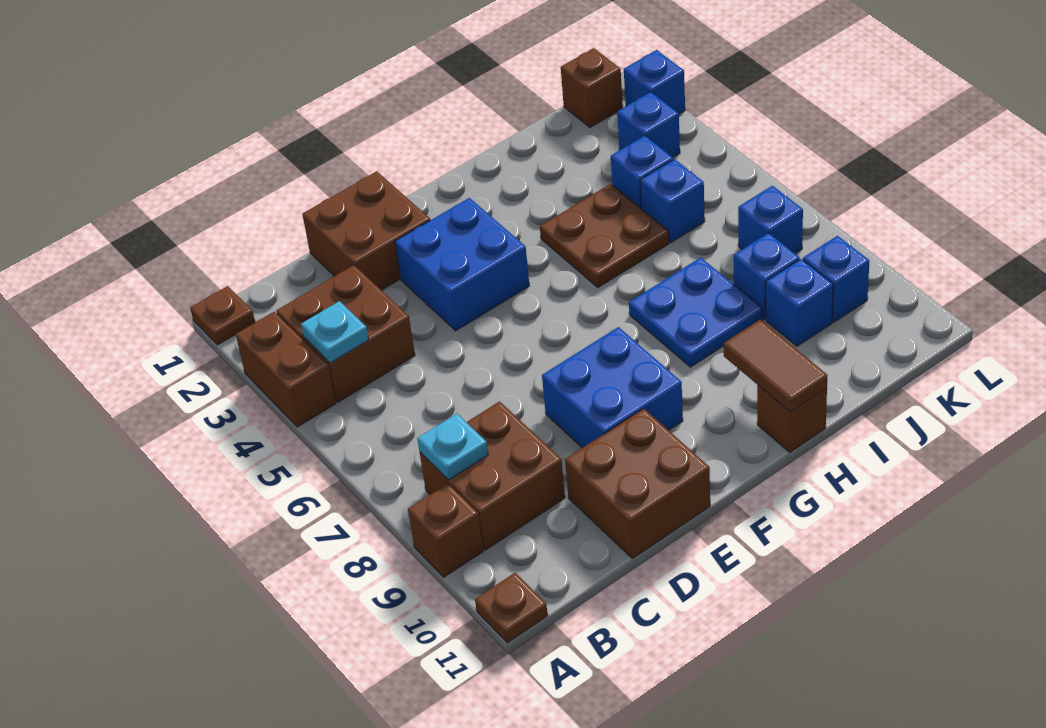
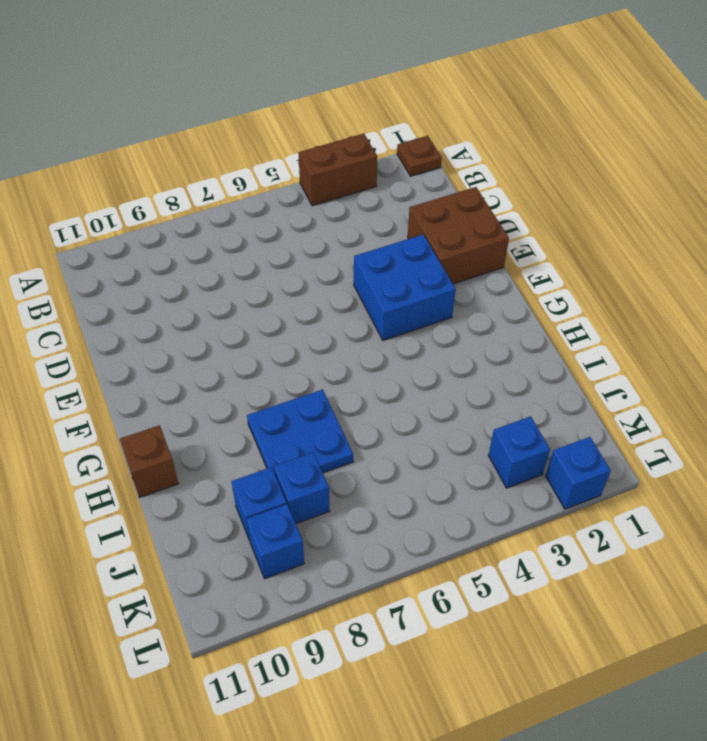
none -> brown 1x1 brick [408,484,483,577]
none -> brown 1x1 plate [475,573,548,643]
none -> brown 2x2 brick [276,265,415,402]

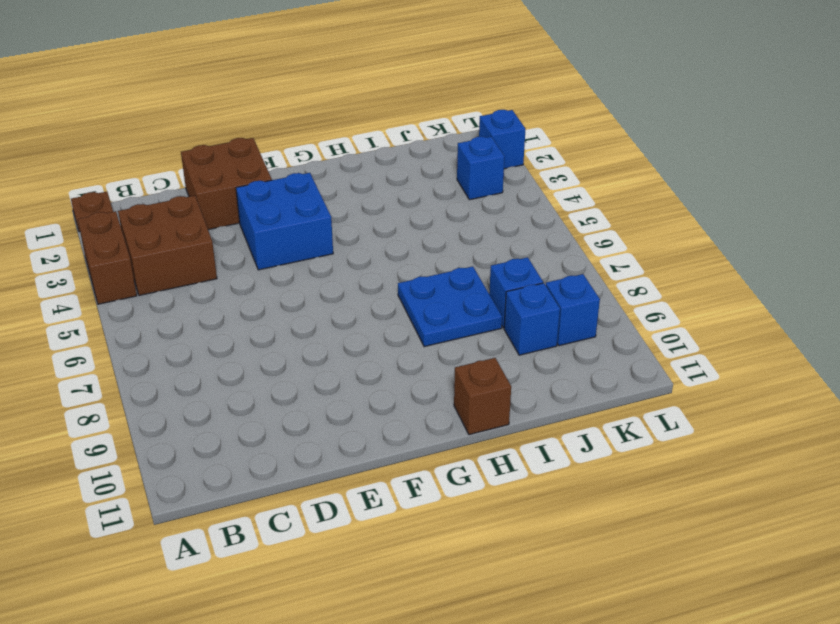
none -> brown 1x1 brick [408,484,483,577]
none -> brown 1x1 plate [475,573,548,643]
none -> brown 2x2 brick [420,401,565,550]

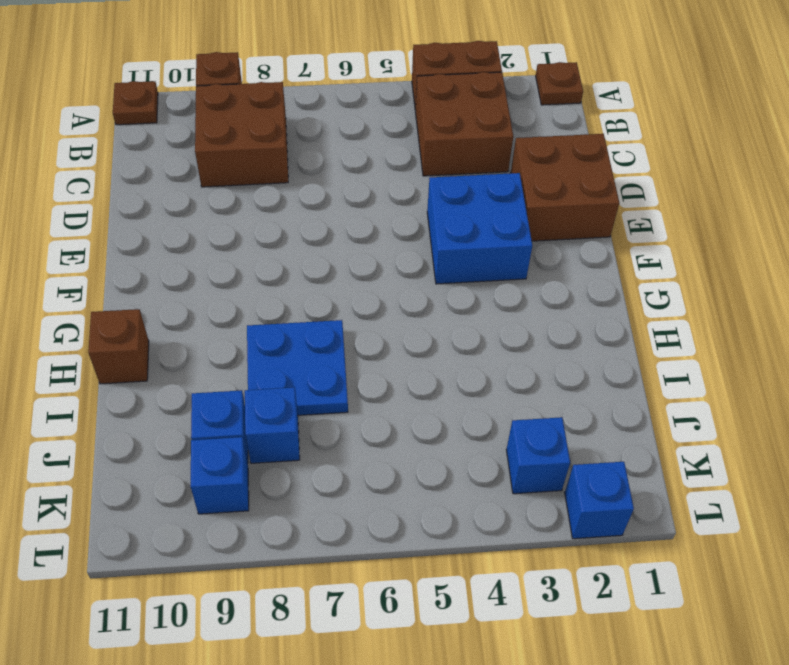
none -> brown 2x2 brick [565,409,710,558]
none -> blue 2x2 brick [542,327,683,448]
none -> brown 2x2 plate [540,184,669,287]

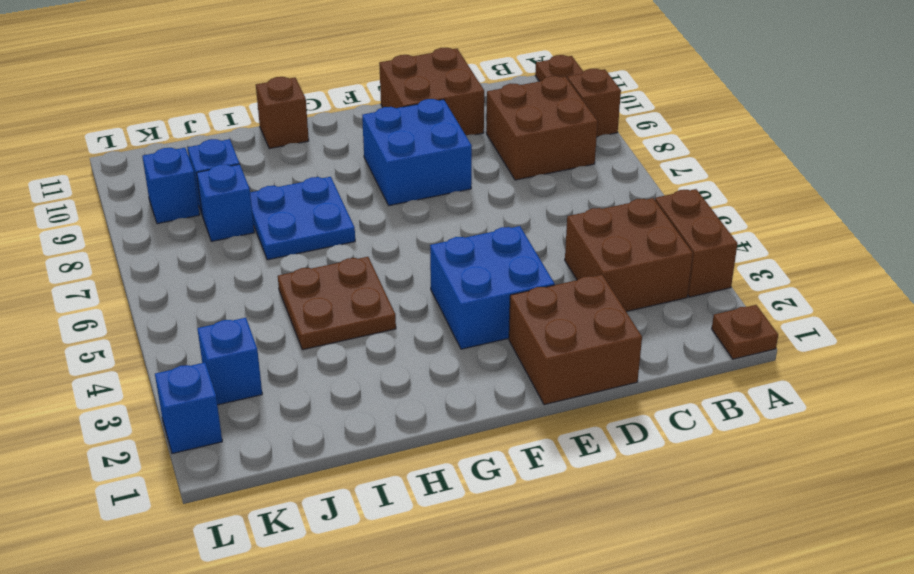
none -> blue 1x1 brick [611,136,673,209]
none -> blue 1x1 brick [640,159,705,243]
none -> brown 1x1 brick [561,48,623,127]

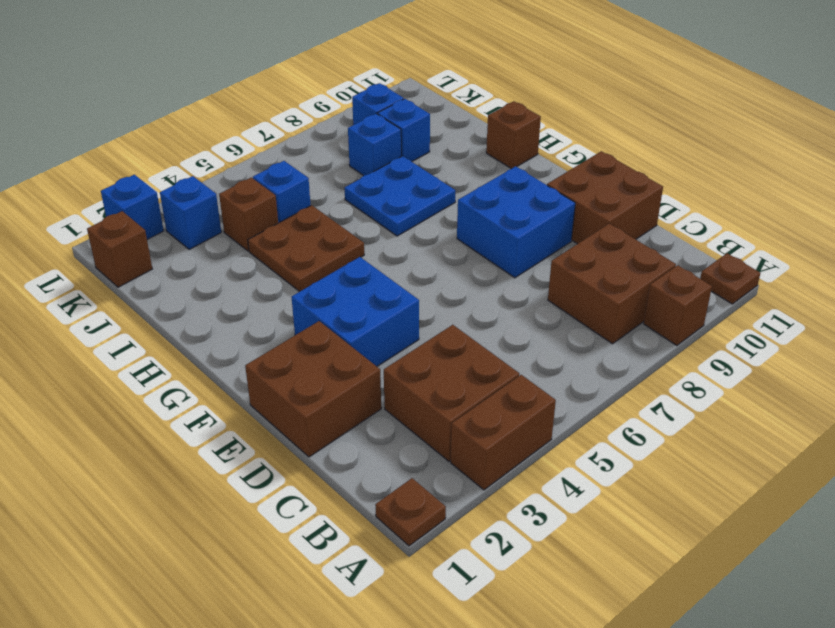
brown 1x1 brick [219,178,278,251] -> blue 1x1 brick [611,136,673,209]
none -> blue 1x1 brick [738,186,803,254]
none -> cyan 1x1 plate [301,301,369,363]
none -> cyan 1x1 plate [417,414,488,480]

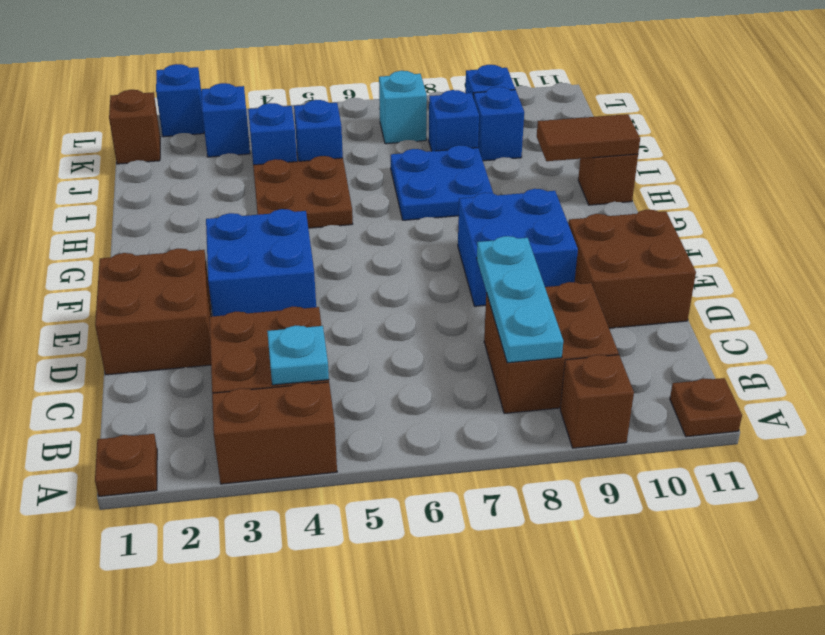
cyan 1x3 plate [476,236,563,363] -> cyan 1x1 plate [417,414,488,480]
cyan 1x1 brick [379,71,427,144] -> blue 1x1 brick [738,186,803,254]

